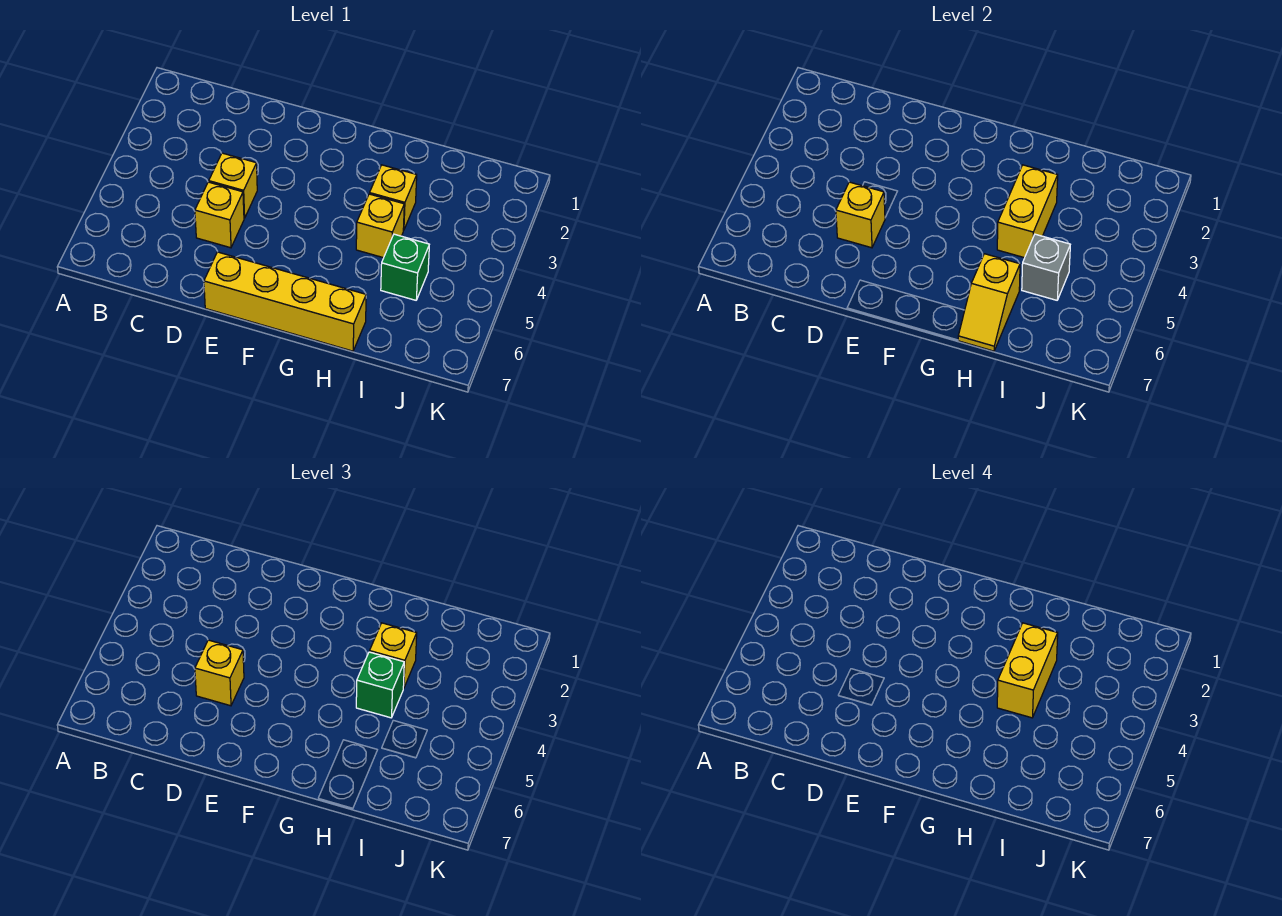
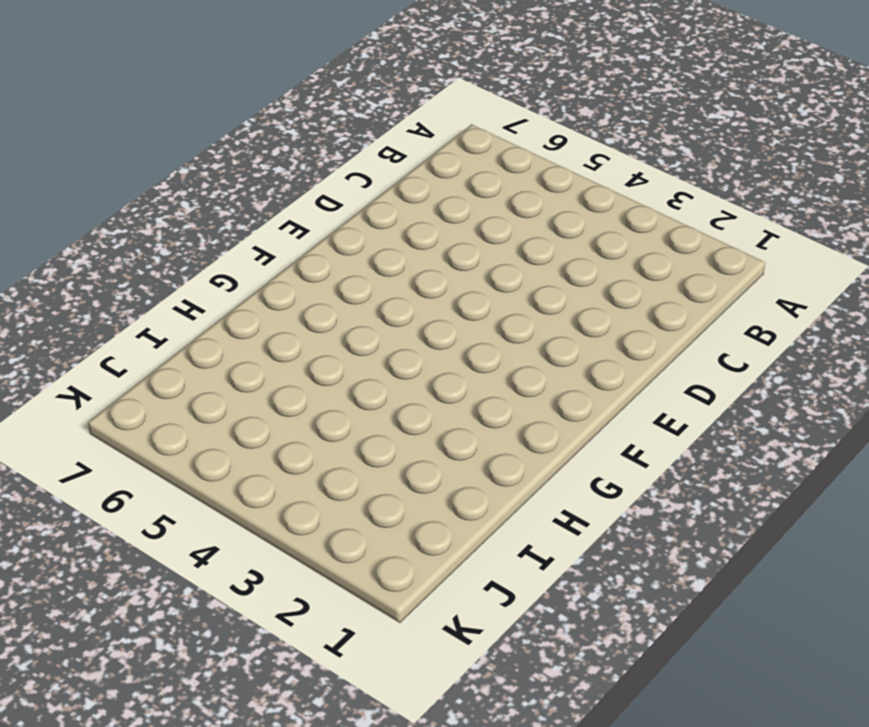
none -> yellow 1x1 brick [209,153,257,218]
none -> yellow 1x1 brick [195,182,244,248]
none -> yellow 1x4 brick [204,252,366,351]

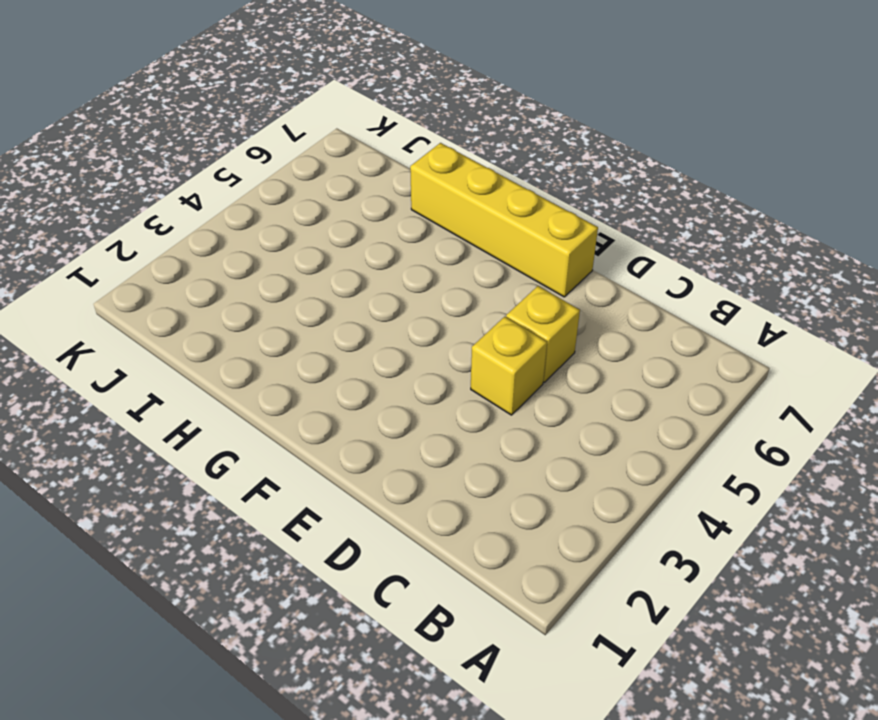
none -> yellow 1x1 brick [370,165,417,230]
none -> yellow 1x1 brick [356,194,404,258]
none -> green 1x1 brick [381,234,429,300]

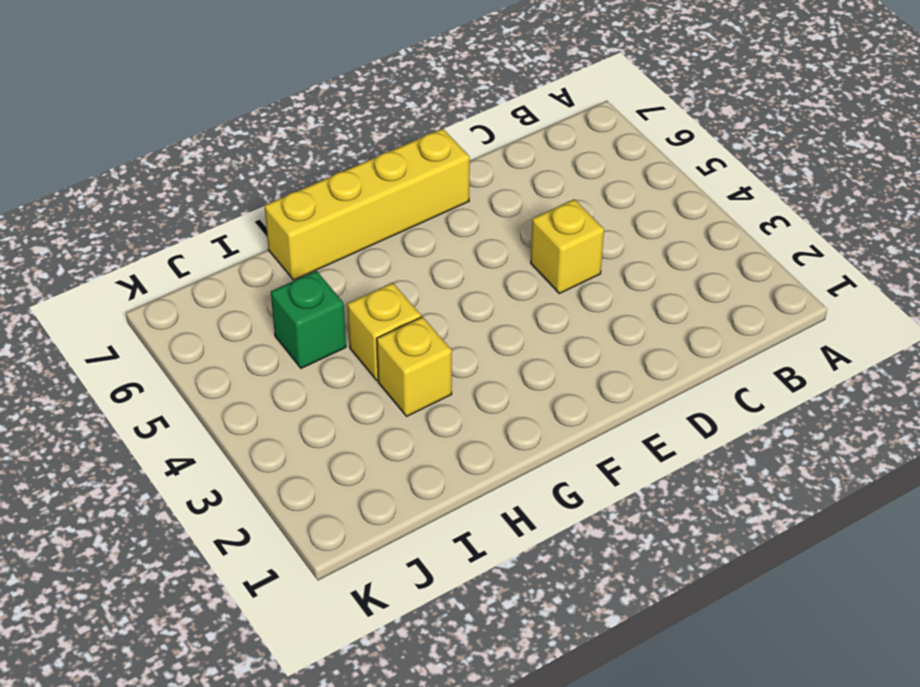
none -> yellow 1x1 brick [195,182,244,248]
none -> yellow 1x1 brick [836,182,885,248]
none -> yellow 1x2 brick [997,165,1058,258]

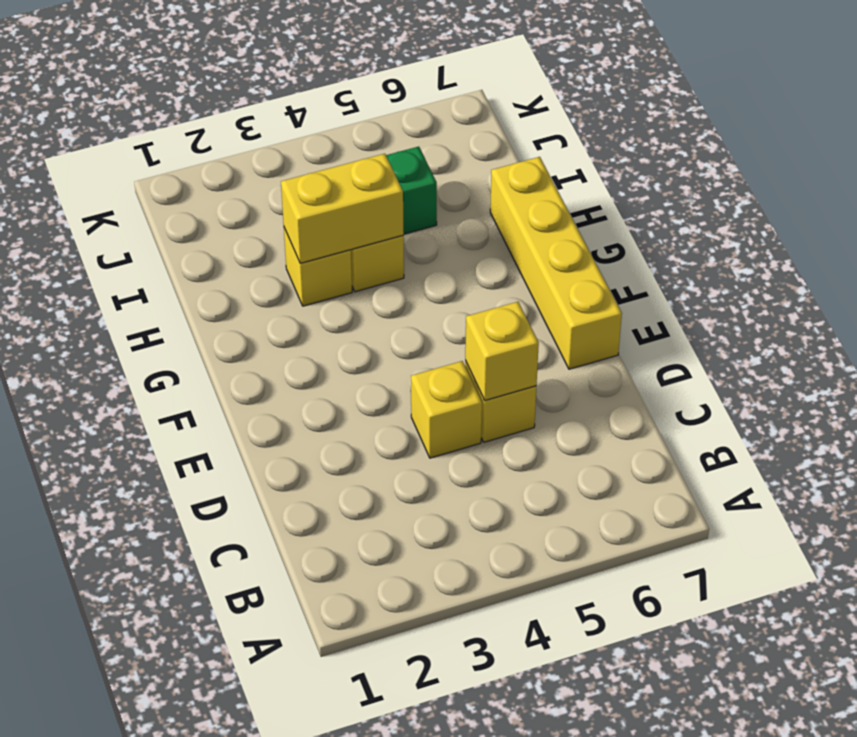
none -> yellow 1x2 slope [958,254,1020,351]
none -> grey 1x1 brick [1022,234,1070,300]
none -> yellow 1x1 brick [195,640,244,706]

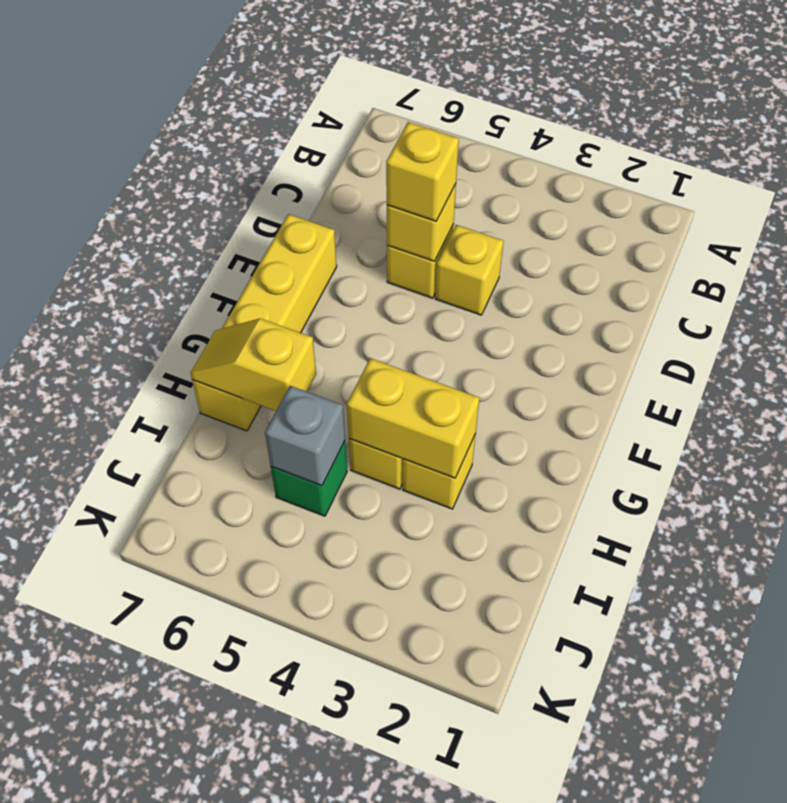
none -> yellow 1x1 brick [370,623,417,688]
none -> green 1x1 brick [356,652,404,718]
none -> yellow 1x2 brick [997,623,1058,718]

